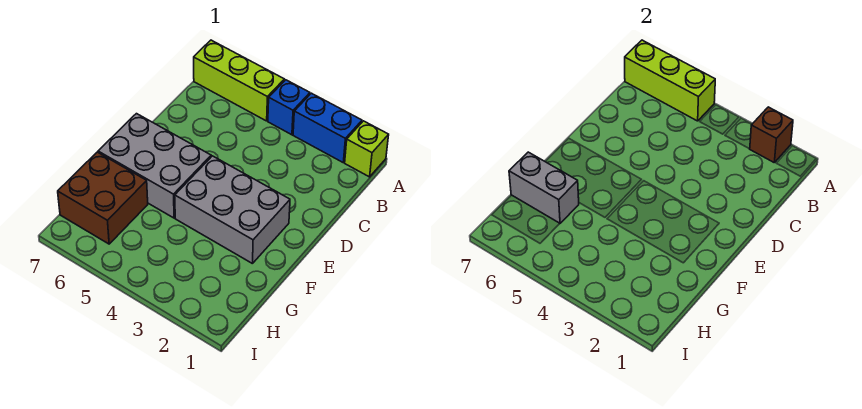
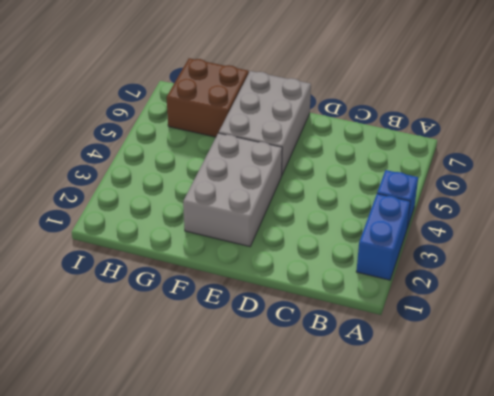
none -> lime 1x1 brick [345,121,389,177]
none -> lime 1x3 brick [194,40,284,121]

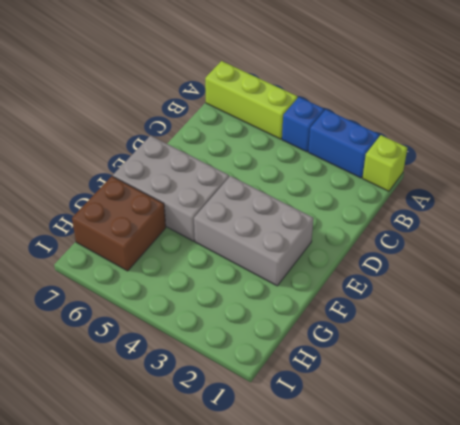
none -> brown 1x1 brick [750,107,793,162]
none -> lime 1x3 brick [625,40,715,121]

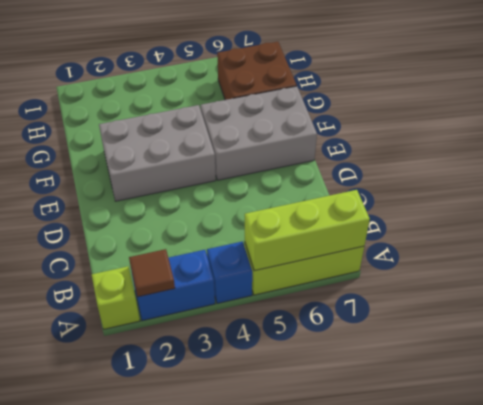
brown 1x1 tile [129,249,175,297] -> brown 1x1 brick [750,107,793,162]
none -> grey 1x2 brick [509,152,579,223]

